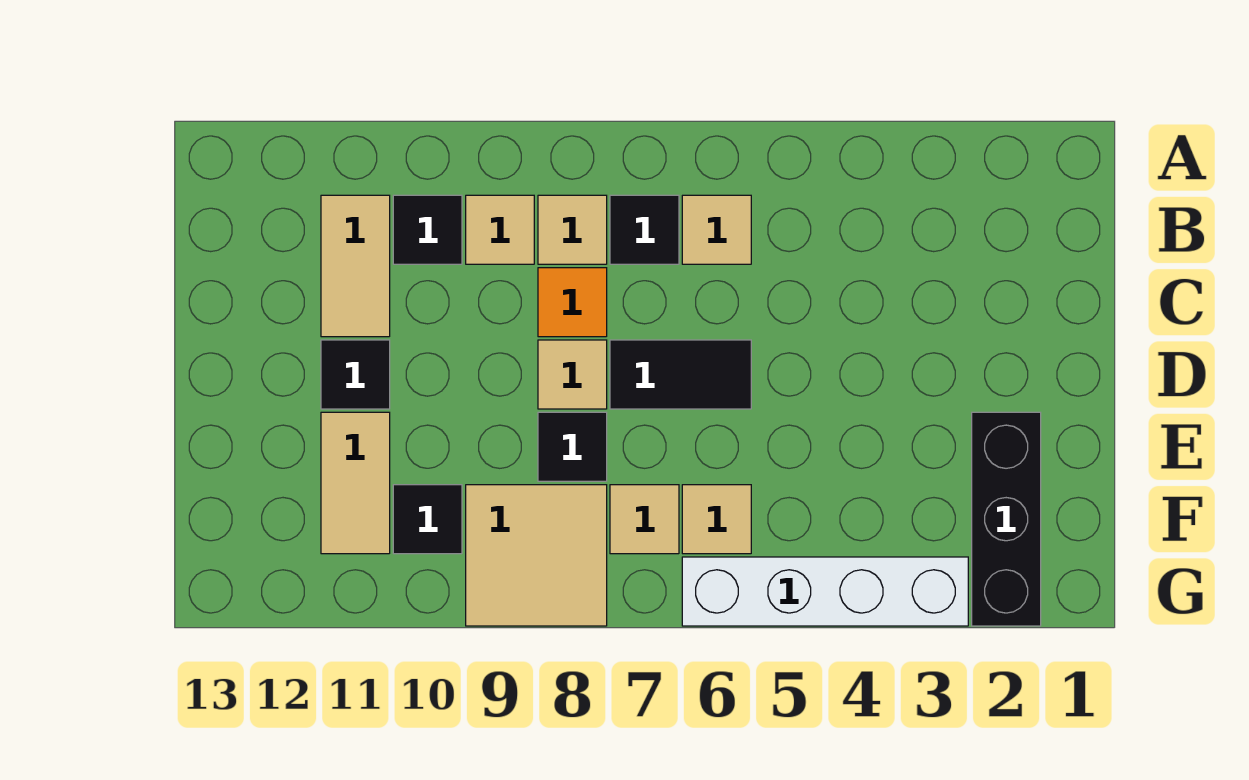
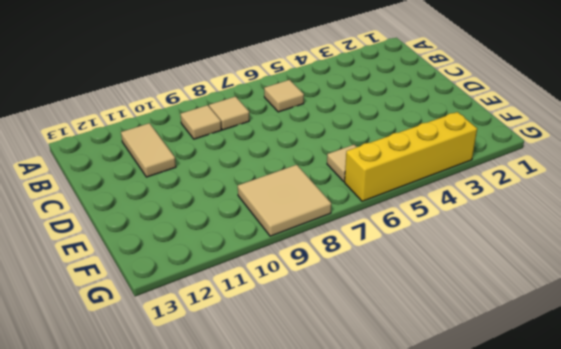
yellow 1x4 brick [345,112,477,201] -> white 1x4 brick [682,557,968,626]
none -> black 1x1 tile [610,195,679,264]
none -> black 1x1 tile [393,195,462,264]
none -> orange 1x1 tile [538,268,607,337]

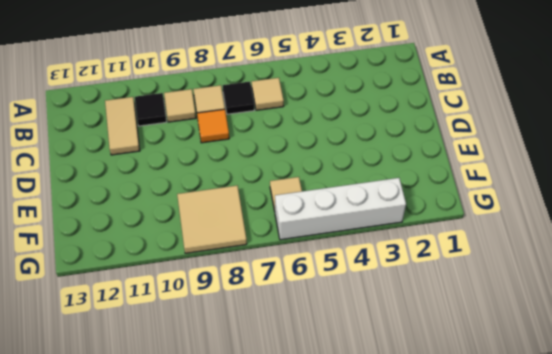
none -> black 1x2 tile [610,340,751,409]
none -> tan 1x1 tile [538,340,607,409]
none -> black 1x1 tile [321,340,390,409]

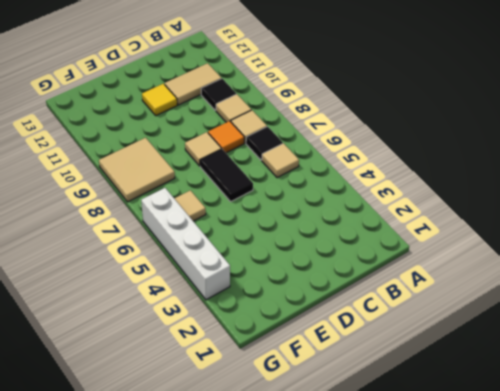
yellow 1x1 tile [142,84,177,116] -> black 1x1 tile [321,340,390,409]
none -> black 1x3 brick [972,412,1041,626]
none -> black 1x1 tile [538,412,607,481]
none -> tan 1x2 tile [321,412,390,554]

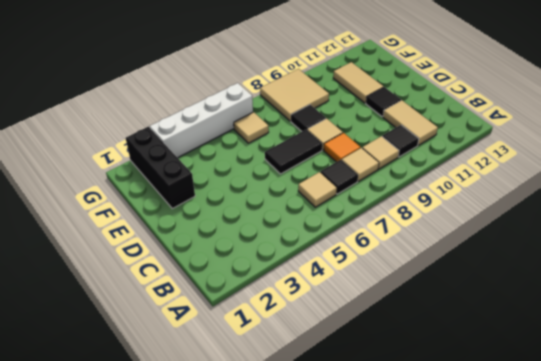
none -> tan 1x1 tile [610,485,679,554]
none -> black 1x1 tile [393,485,462,554]

